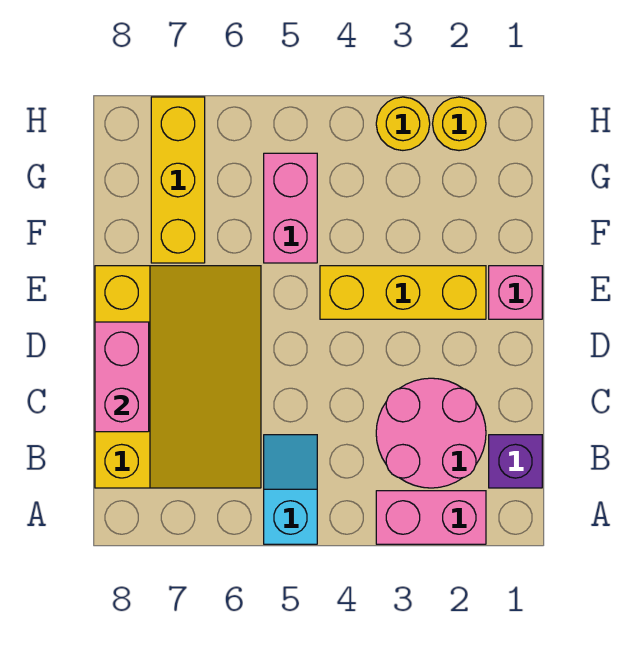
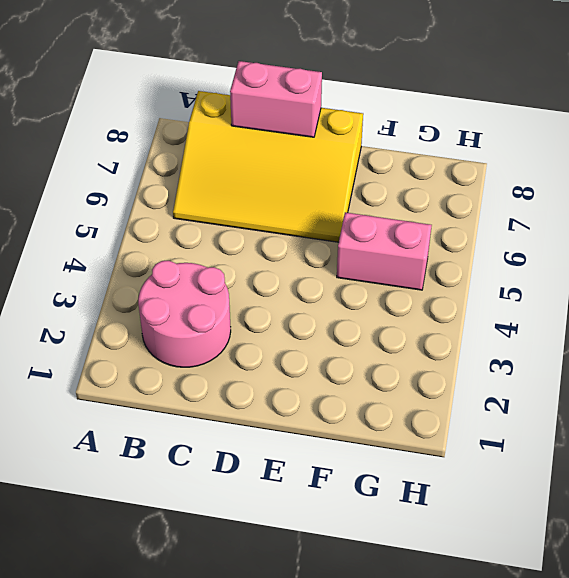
none -> pink 1x2 brick [376,491,486,544]
none -> cyan 1x2 slope [264,435,317,544]
none -> purple 1x1 brick [489,435,542,488]

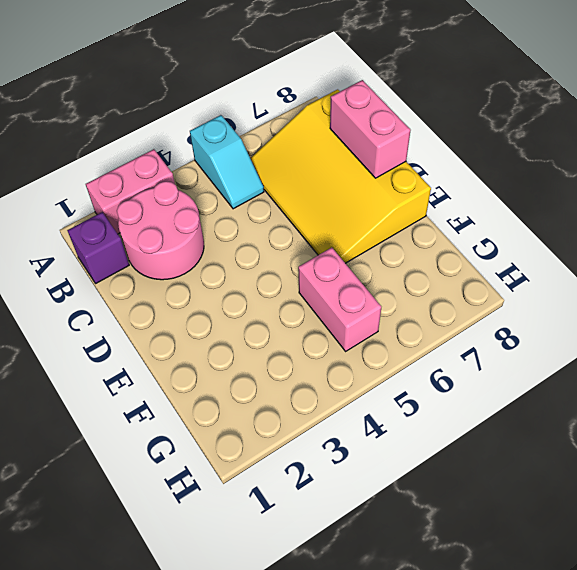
none -> pink 1x1 brick [489,266,542,319]
none -> yellow 1x3 brick [320,266,486,319]
none -> yellow 1x3 brick [151,97,205,263]

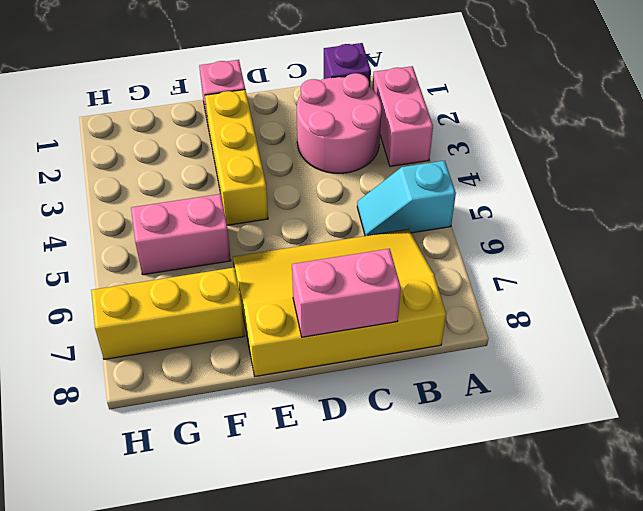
none -> yellow 1x1 round brick [433,97,486,151]
none -> yellow 1x1 round brick [376,97,430,150]

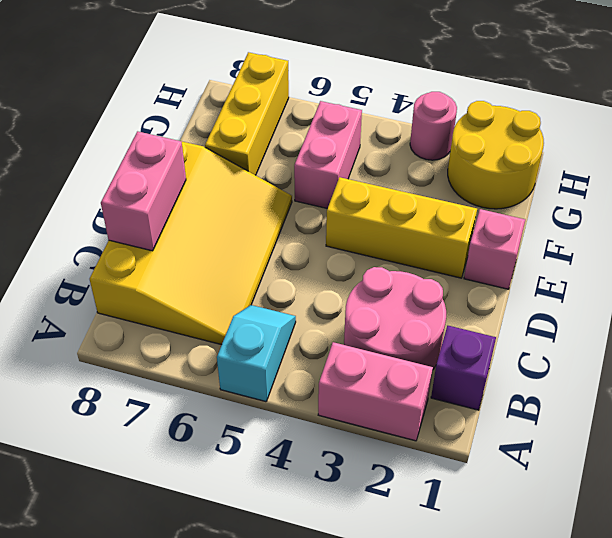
yellow 2x2 round brick [448,101,544,209] -> yellow 1x1 round brick [433,97,486,151]
pink 1x1 round brick [410,92,457,160] -> yellow 1x1 round brick [376,97,430,150]

